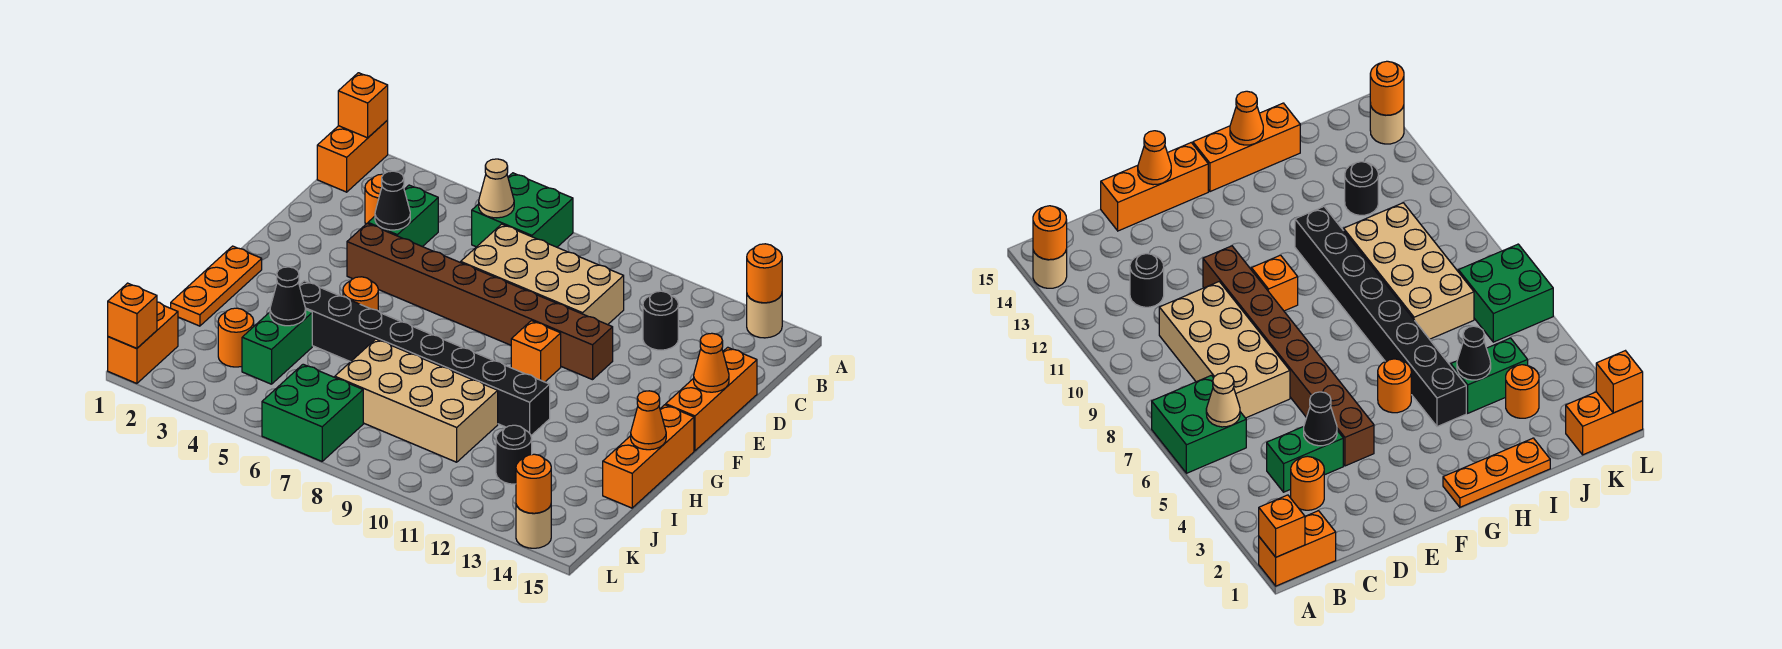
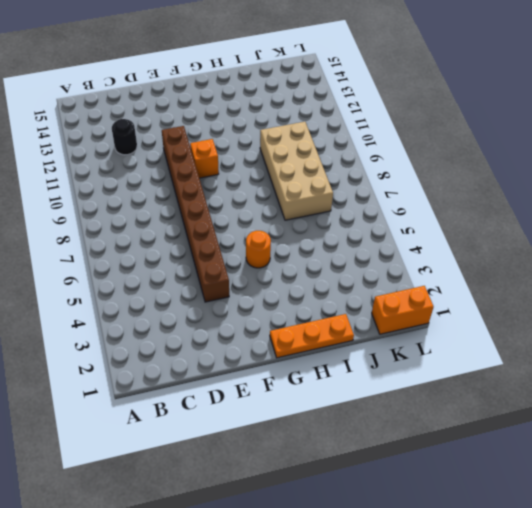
none -> orange 1x2 brick [317,120,388,192]
none -> green 2x2 brick [472,173,573,247]
none -> tan 1x1 round brick [747,295,782,338]
none -> orange 1x1 round brick [365,174,383,224]

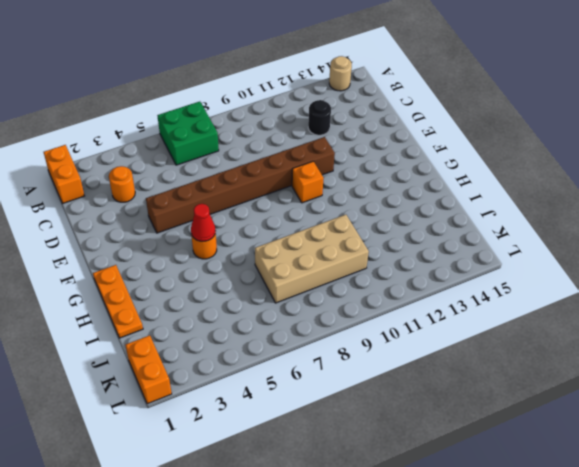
red 1x1 cone [191,204,216,241] -> none
none -> green 1x2 brick [368,185,438,247]
none -> tan 2x4 brick [461,224,624,325]
none -> orange 1x3 brick [666,347,757,451]
none -> orange 1x3 brick [603,405,694,508]

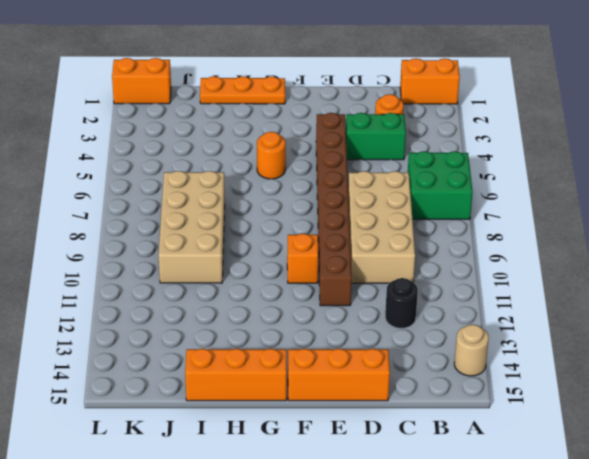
none -> black 1x8 brick [299,281,550,435]
none -> green 1x2 brick [242,310,312,384]
none -> orange 1x1 round brick [218,308,254,367]
none -> black 1x1 round brick [496,425,532,484]

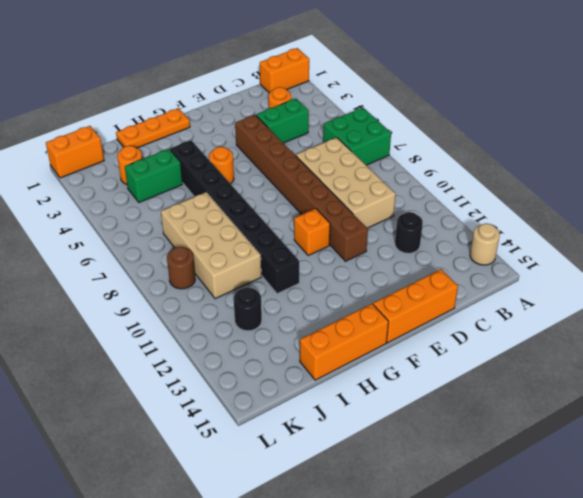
brown 1x1 round brick [167,247,195,289] -> none
none -> green 2x2 brick [262,364,363,461]
none -> tan 1x1 round brick [516,505,551,548]
none -> orange 1x1 brick [338,73,388,138]
none -> orange 1x1 round brick [747,244,782,303]

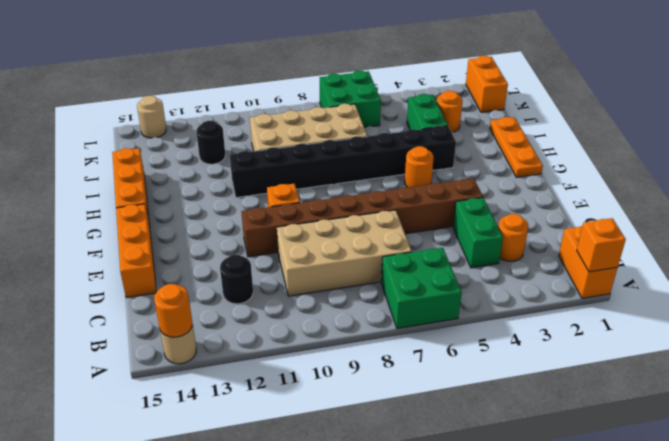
none -> tan 1x1 cone [479,159,514,218]
none -> black 1x1 cone [375,171,410,230]
none -> orange 1x1 cone [694,333,729,392]
none -> orange 1x1 cone [631,391,666,450]

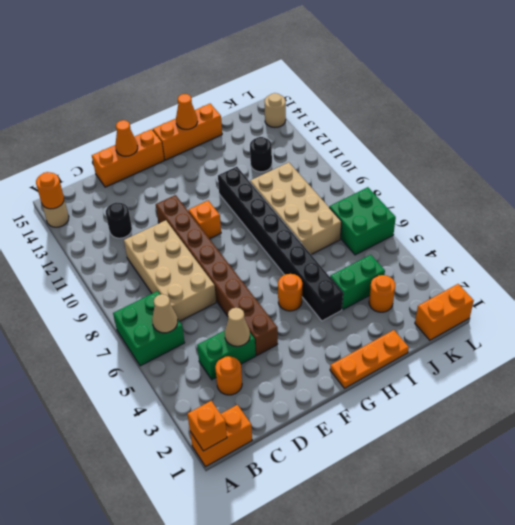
tan 1x1 cone [225,308,250,346] -> black 1x1 cone [375,171,410,230]
none -> black 1x1 cone [270,267,306,326]
none -> orange 1x1 brick [108,283,157,348]
none -> orange 1x1 round brick [516,454,551,513]

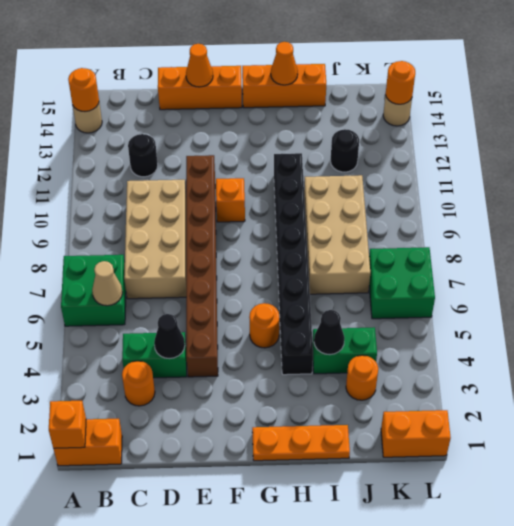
none -> orange 1x1 brick [108,283,157,348]

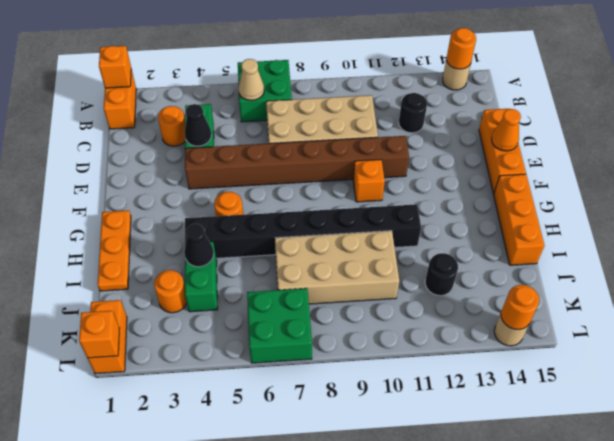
none -> orange 1x1 cone [631,391,666,450]

